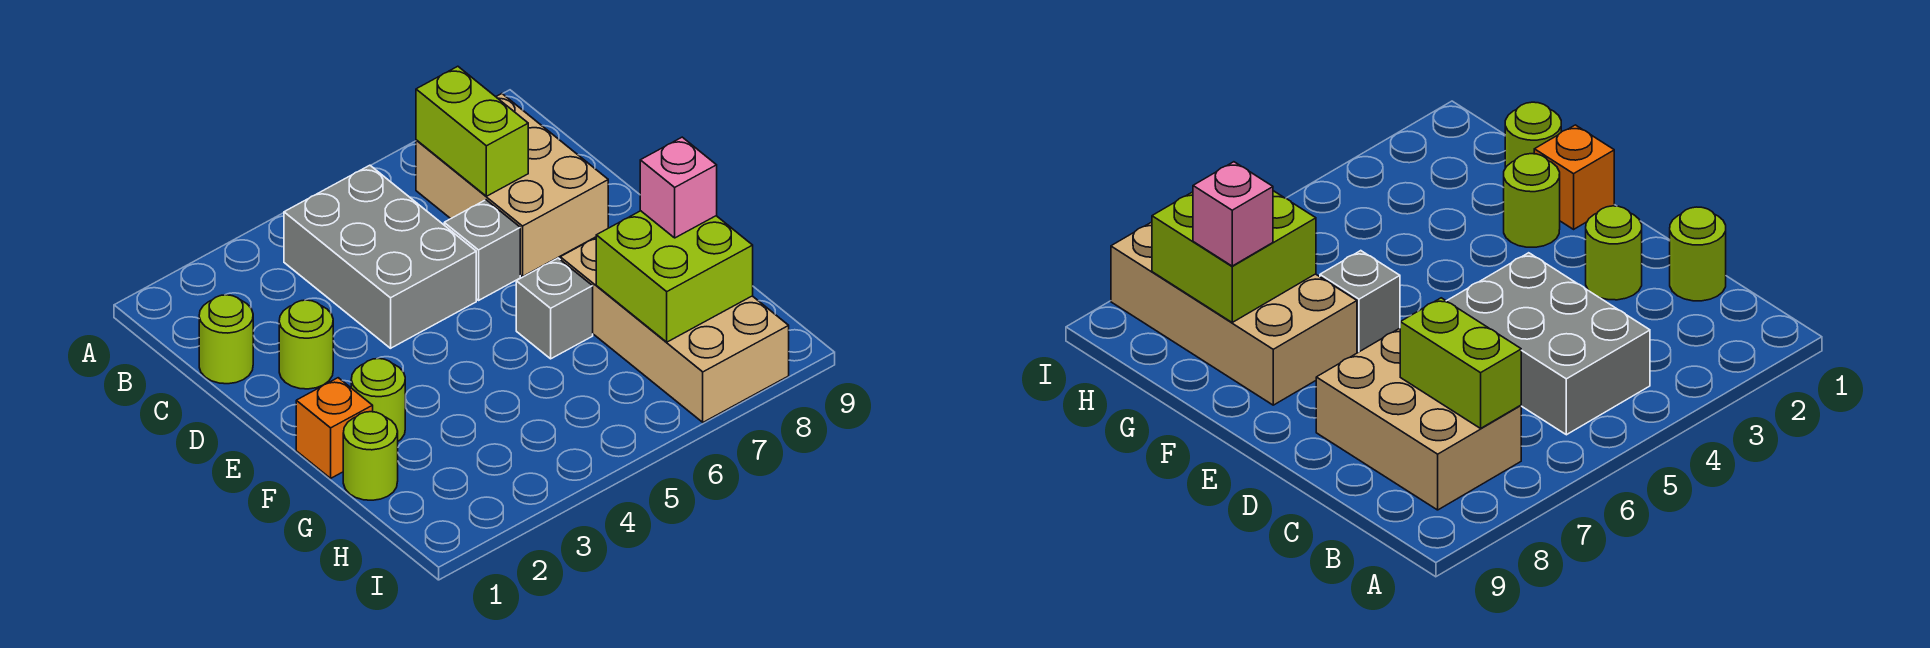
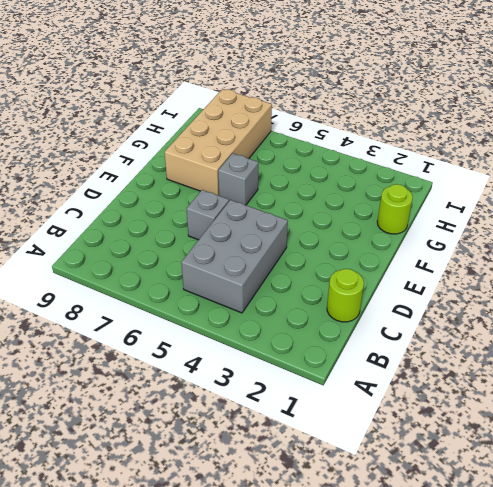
none -> tan 2x3 brick [416,94,608,277]
none -> lime 1x1 round brick [279,300,333,389]
none -> orange 1x1 brick [296,378,373,478]

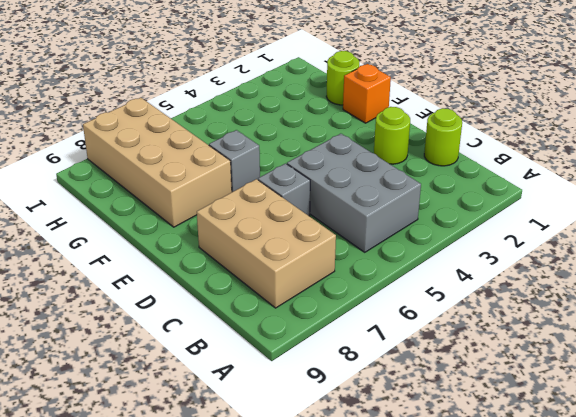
none -> lime 1x1 round brick [351,359,405,441]
none -> lime 1x2 brick [416,66,528,196]
none -> lime 2x2 brick [596,211,753,342]

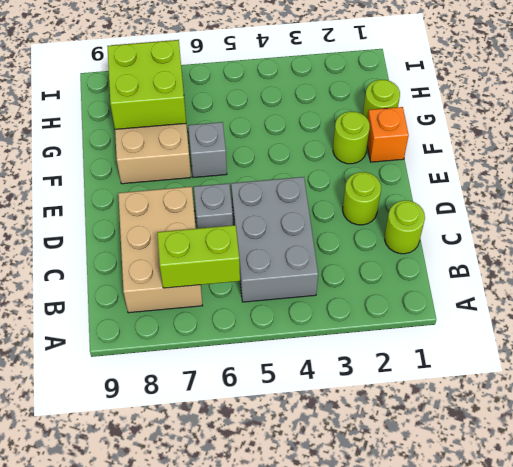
lime 1x2 brick [157,225,240,288] -> lime 1x2 brick turned to [416,66,528,196]
none -> pink 1x1 brick [640,137,717,238]

